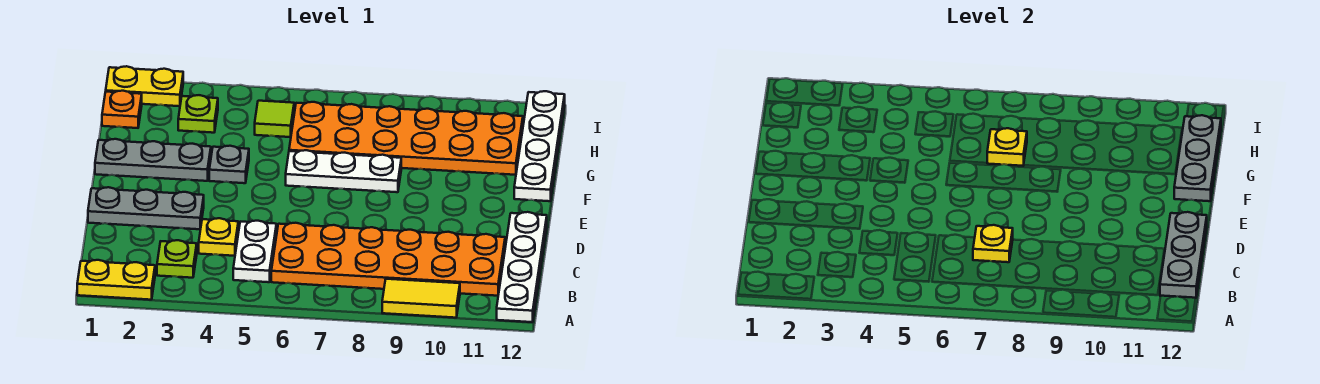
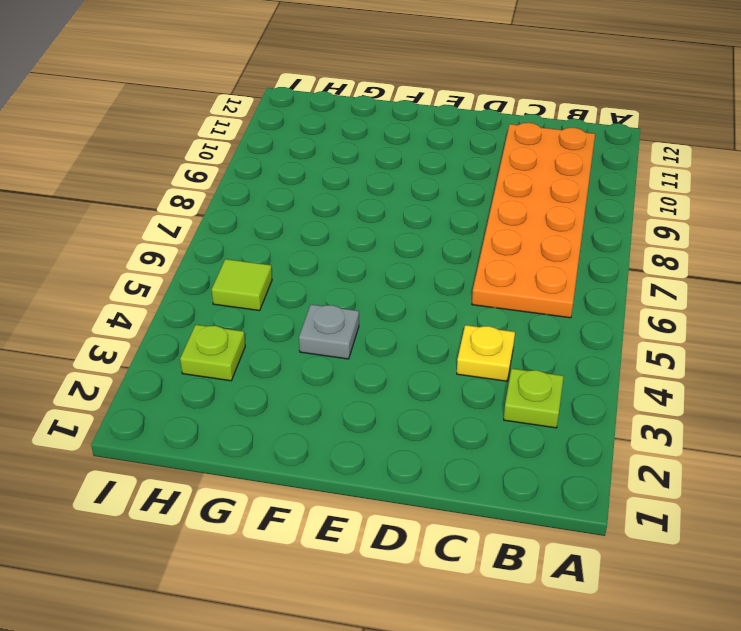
none -> yellow 1x2 plate [77,260,155,300]
none -> yellow 1x2 tile [382,279,460,318]
none -> white 1x4 plate [497,212,547,322]

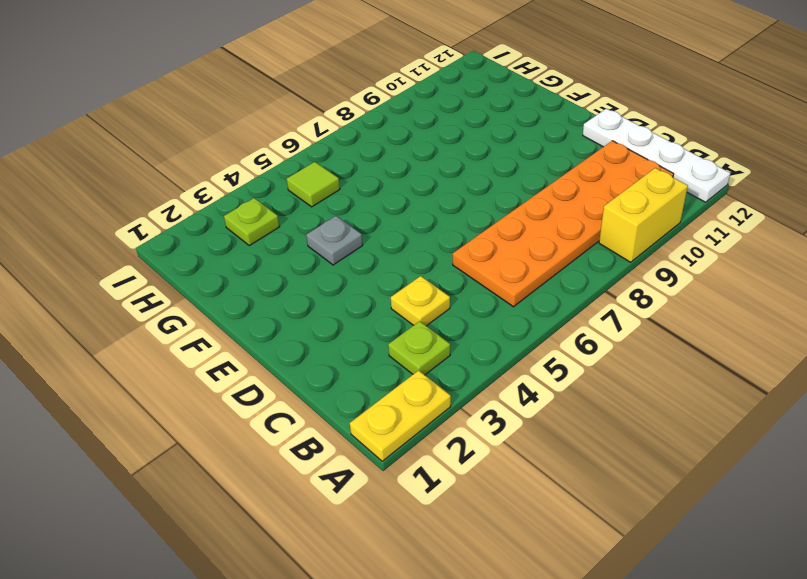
yellow 1x2 brick [599,168,688,262] -> yellow 1x2 tile [382,279,460,318]
none -> white 1x2 plate [233,221,276,282]
none -> grey 1x3 plate [88,187,204,229]
none -> grey 1x3 plate [95,139,211,181]

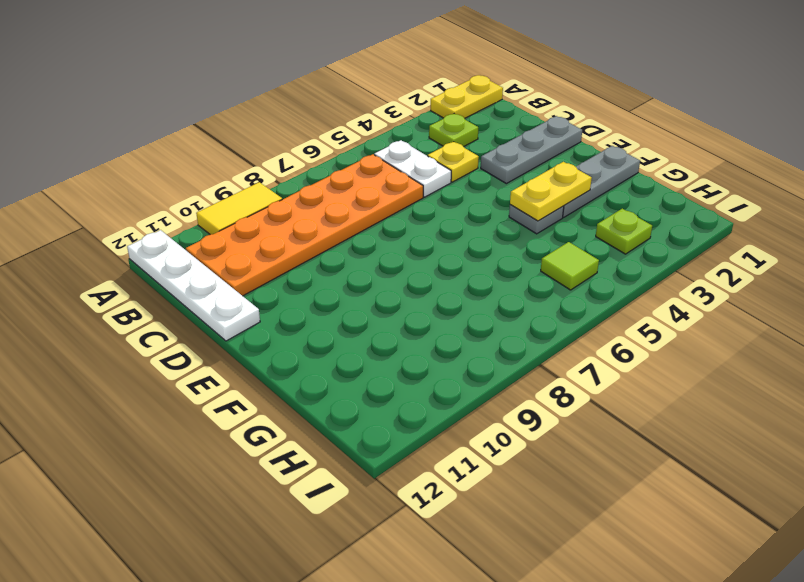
yellow 1x2 plate [510,162,592,221] -> yellow 1x2 plate moved to [106,66,183,106]
none -> white 1x3 plate [286,150,401,192]
none -> white 1x4 plate [514,91,565,201]
none -> orange 2x6 plate [289,102,523,175]

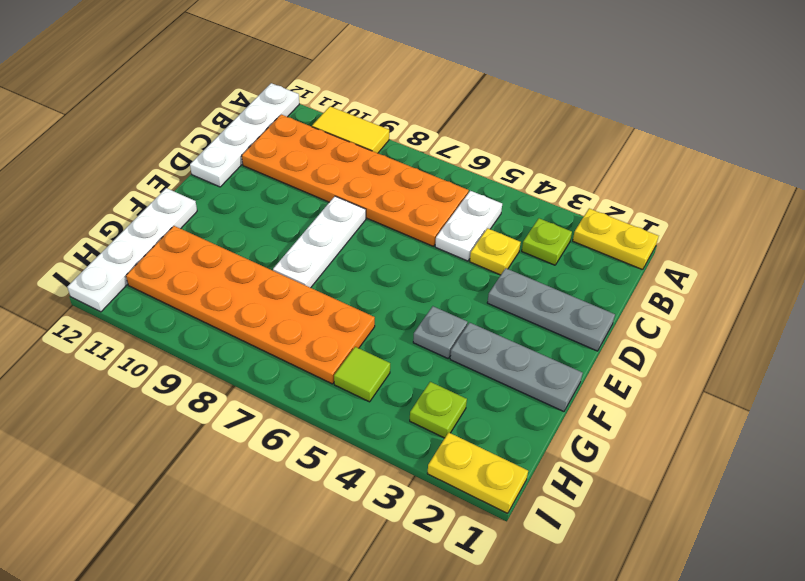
white 1x3 plate [273,196,366,288] -> white 1x3 plate turned to [286,150,401,192]
none -> orange 1x1 plate [102,91,142,128]
none -> grey 1x3 plate [1160,212,1207,298]
none -> yellow 1x1 plate [973,225,1013,262]

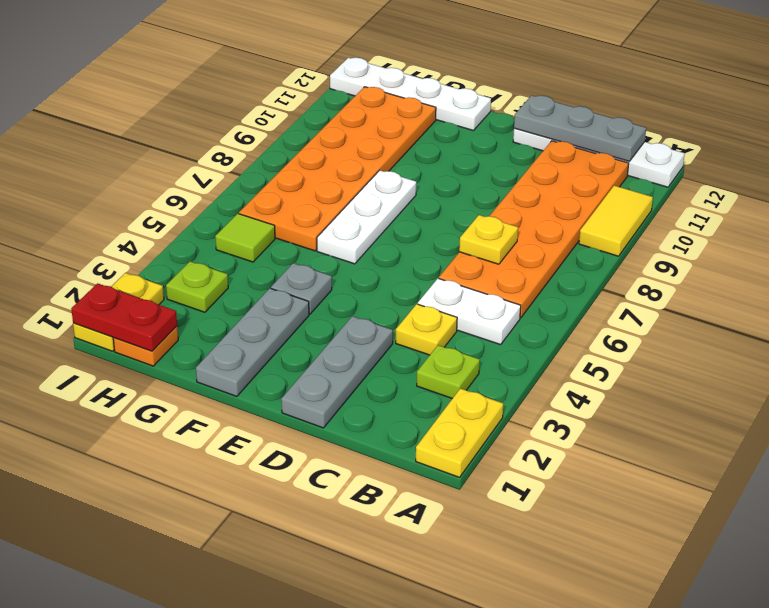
red 1x2 plate [71,283,177,351] -> none
none -> grey 1x3 plate [1174,115,1221,201]
none -> yellow 1x1 plate [987,128,1027,166]

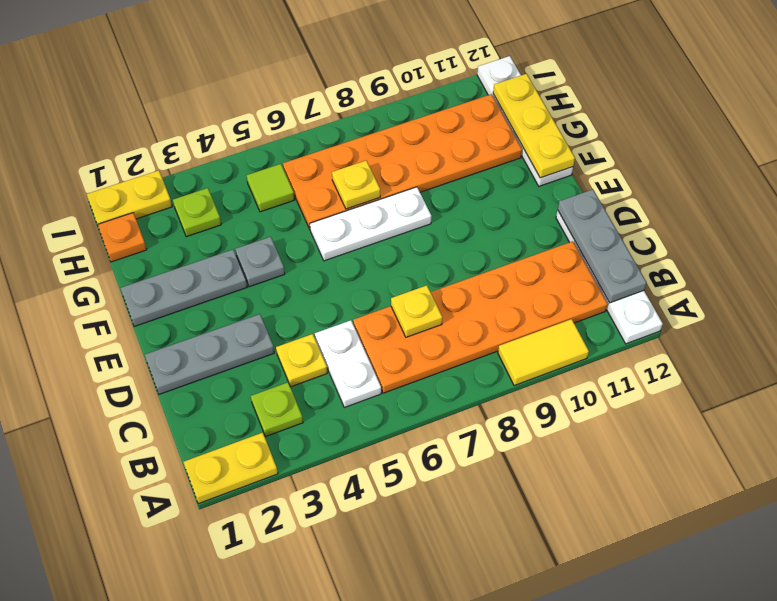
yellow 1x3 plate [493,74,575,178] -> grey 1x3 plate [1174,115,1221,201]

